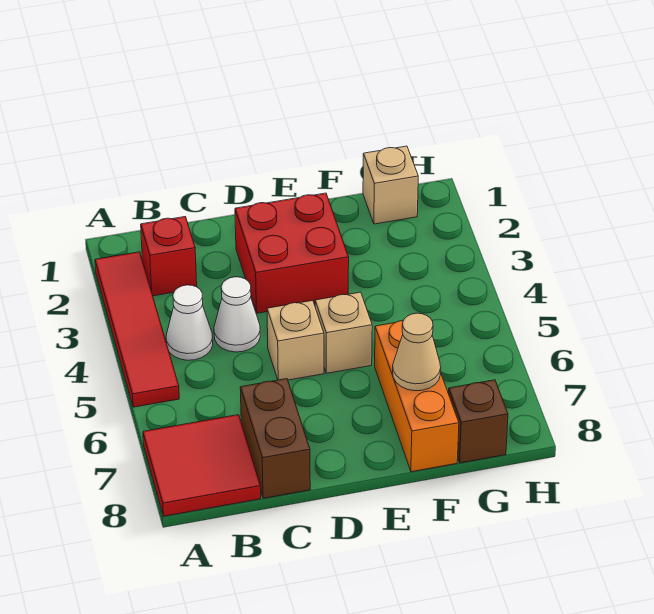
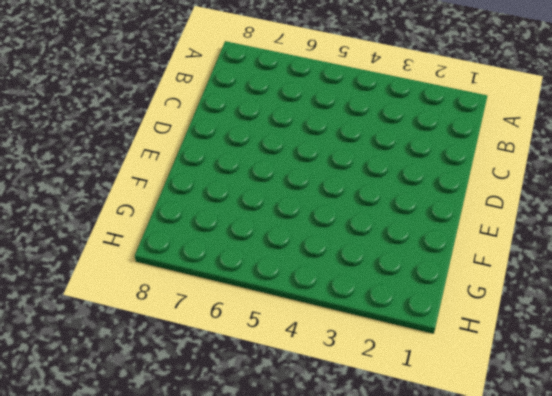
none -> red 1x4 tile [95,252,179,407]
none -> red 2x2 tile [143,415,261,516]
none -> red 1x1 brick [141,217,197,296]

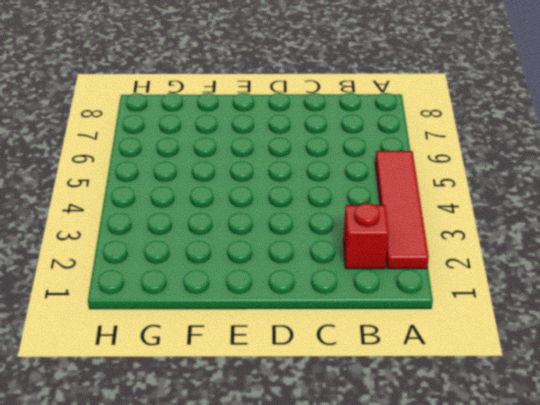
none -> red 2x2 tile [143,415,261,516]
none -> white 1x1 cone [166,285,213,360]
none -> white 1x1 cone [214,277,260,352]

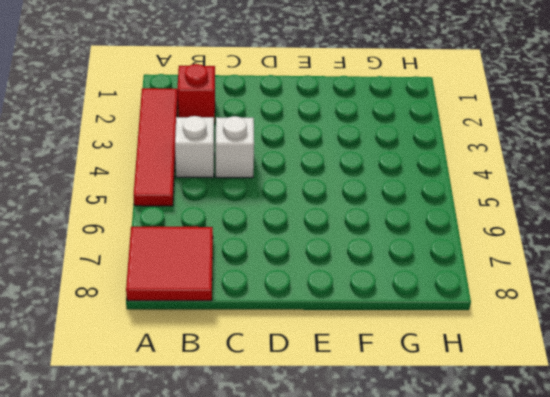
white 1x1 brick [175,116,214,178] -> white 1x1 cone [166,285,213,360]
white 1x1 brick [216,116,254,178] -> white 1x1 cone [214,277,260,352]
none -> brown 1x2 brick [240,379,310,498]
none -> red 2x2 brick [235,193,349,313]
none -> tan 1x1 brick [267,300,324,380]

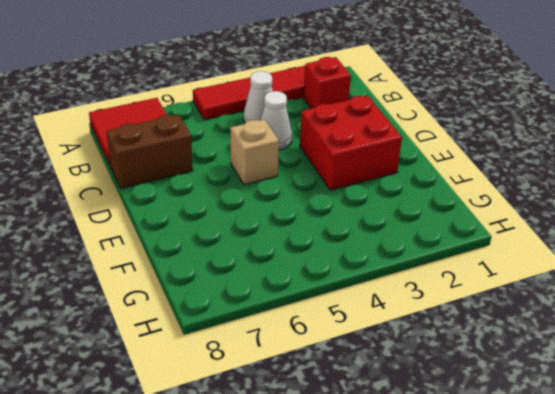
none -> tan 1x1 brick [315,292,372,373]
none -> orange 1x3 brick [375,321,459,472]
none -> tan 1x1 brick [363,146,418,224]

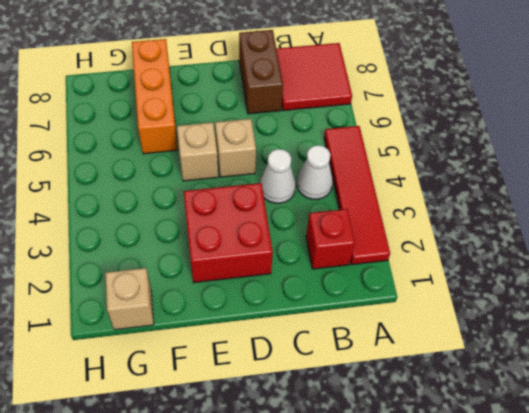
none -> brown 1x1 brick [449,380,508,463]
none -> tan 1x1 cone [393,313,441,391]

